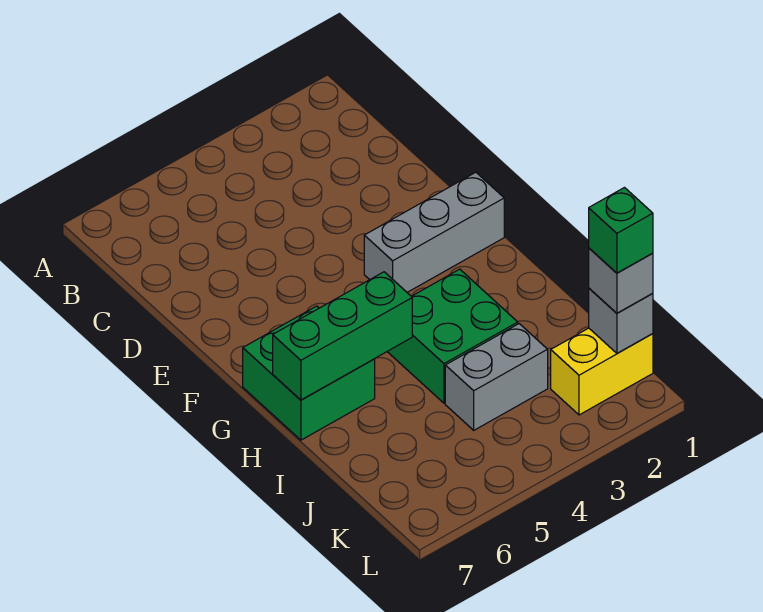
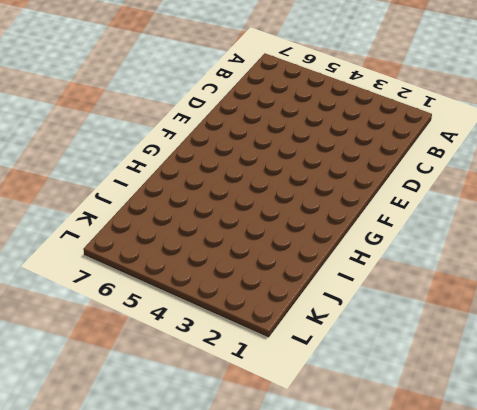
none -> grey 1x3 brick [364,172,504,292]
none -> green 2x2 brick [243,306,375,440]

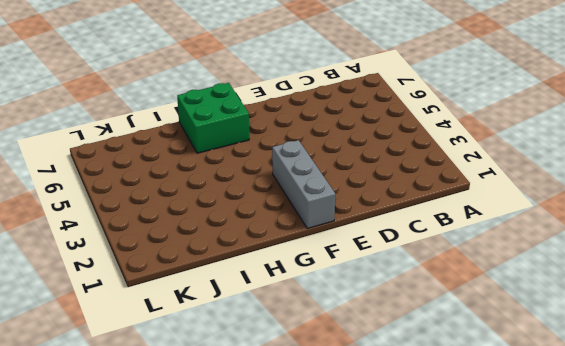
none -> green 2x2 brick [387,269,518,403]
none -> grey 1x2 brick [445,324,548,430]

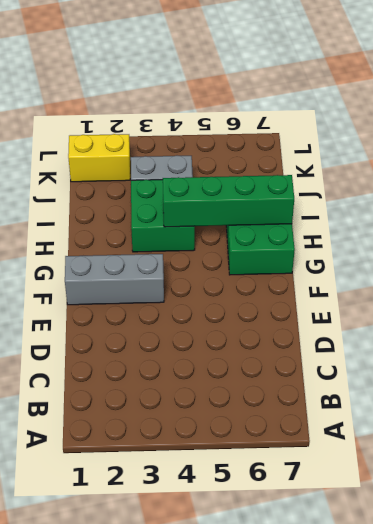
green 1x4 brick [163,175,294,227] -> green 1x3 brick [273,272,412,400]
none -> grey 1x1 brick [589,288,653,353]
none -> grey 1x1 brick [589,248,653,313]

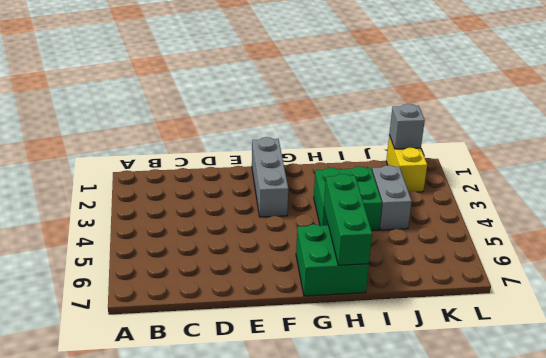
none -> grey 1x1 brick [589,248,653,313]
none -> green 1x1 brick [589,188,653,273]

